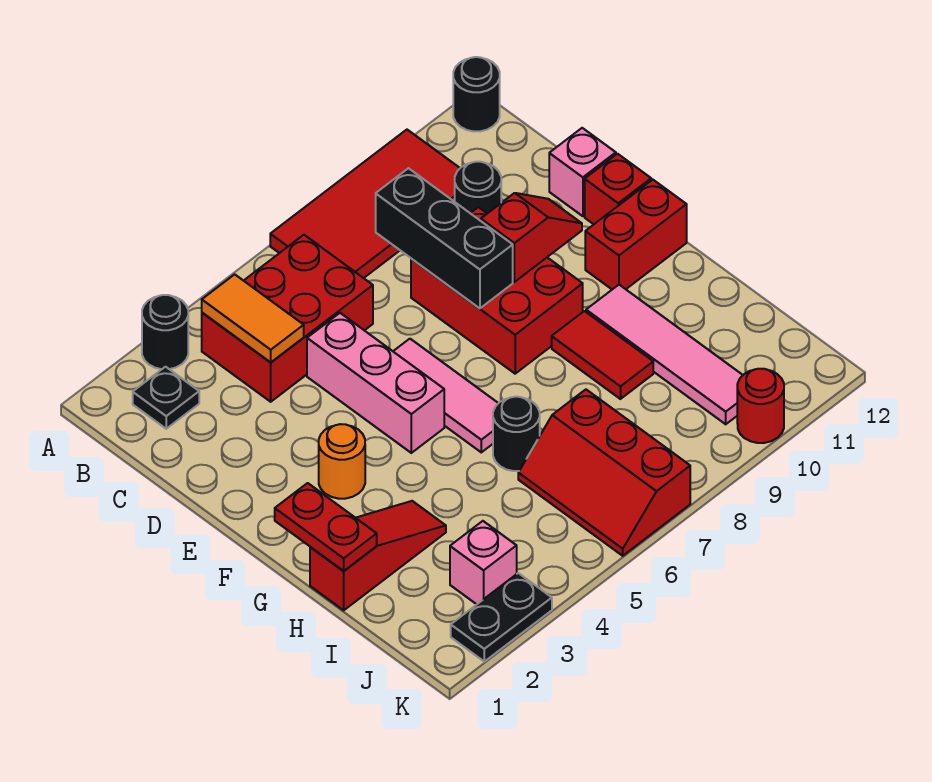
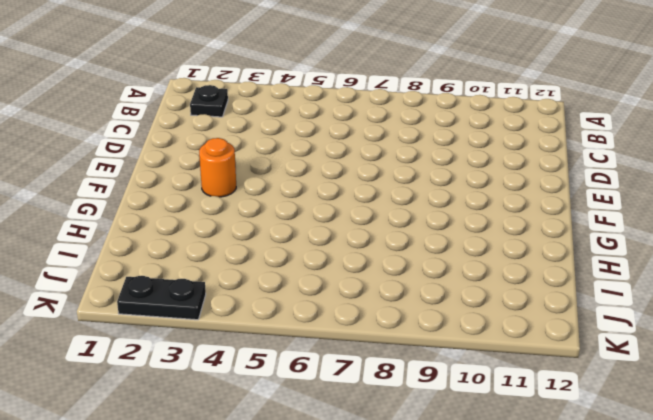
none -> black 1x1 round brick [142,295,188,369]
none -> red 2x4 tile [270,130,460,278]
none -> black 1x1 round brick [453,57,500,131]

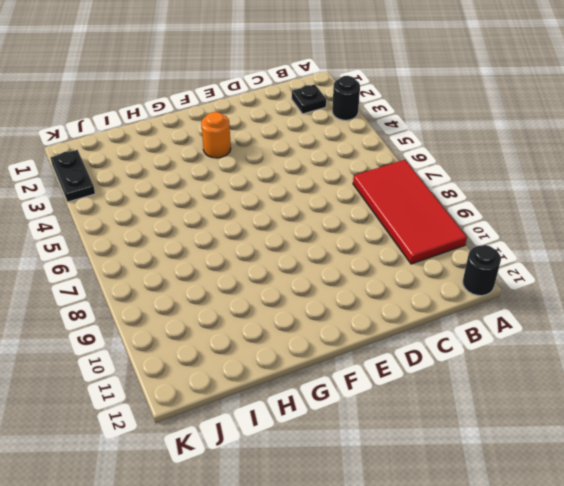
none -> red 2x3 brick [202,235,373,402]
none -> black 1x1 round brick [455,162,501,213]
none -> pink 1x3 brick [307,313,444,453]

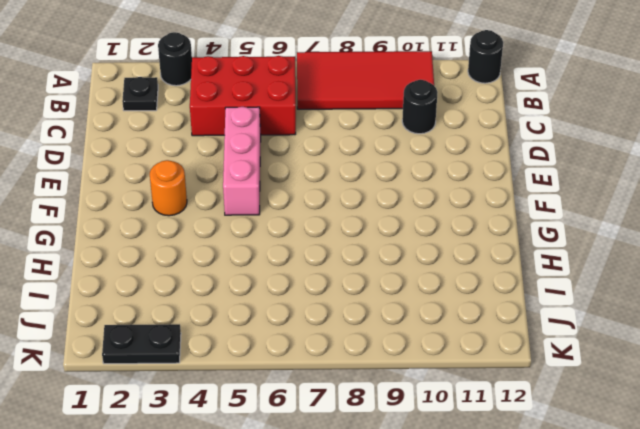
none -> red 2x3 brick [411,207,583,374]
none -> pink 1x1 brick [549,128,616,216]
none -> pink 1x3 tile [393,339,498,452]

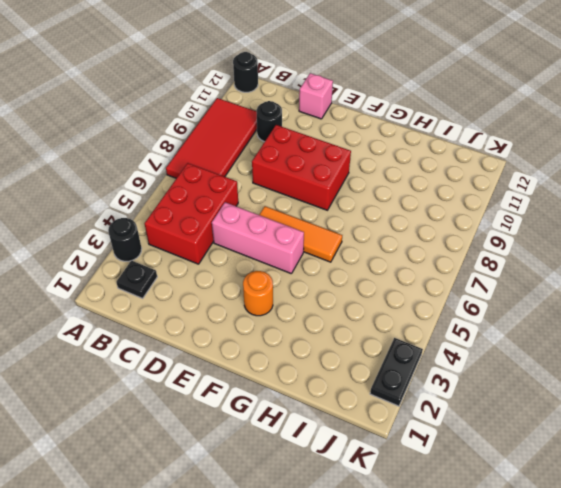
orange 1x3 tile [259,206,342,262] -> pink 1x3 tile [393,339,498,452]
none -> red 1x1 brick [585,154,651,224]
none -> red 1x2 brick [585,180,687,289]
none -> red 1x2 tile [552,311,653,399]

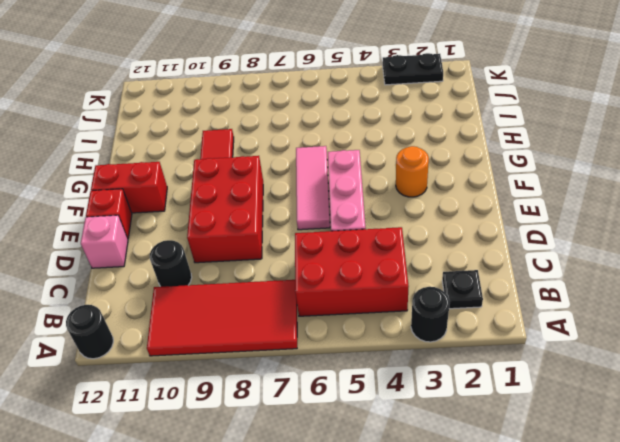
none -> pink 1x4 tile [586,285,743,424]
none -> red 1x3 slope [310,501,446,610]
none -> black 1x1 round brick [493,397,540,471]

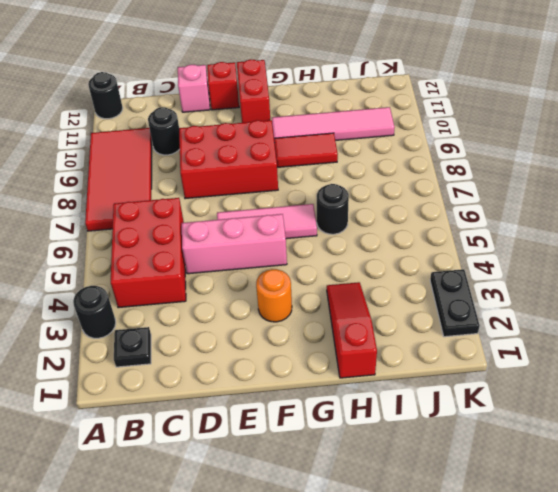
none -> red 2x3 slope [518,390,690,556]
none -> pink 1x1 brick [450,521,517,604]
none -> red 1x1 round brick [737,369,784,443]

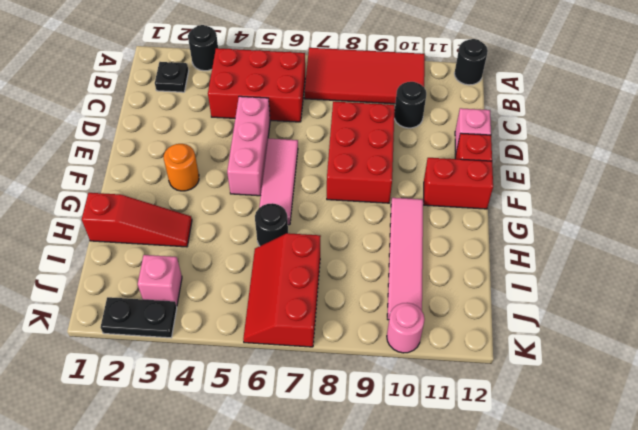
pink 1x1 round brick [387,303,425,353] -> red 1x1 round brick [737,369,784,443]
none -> red 1x2 tile [552,311,653,399]
none -> orange 1x2 tile [202,274,304,362]
none -> black 1x3 brick [376,168,513,308]

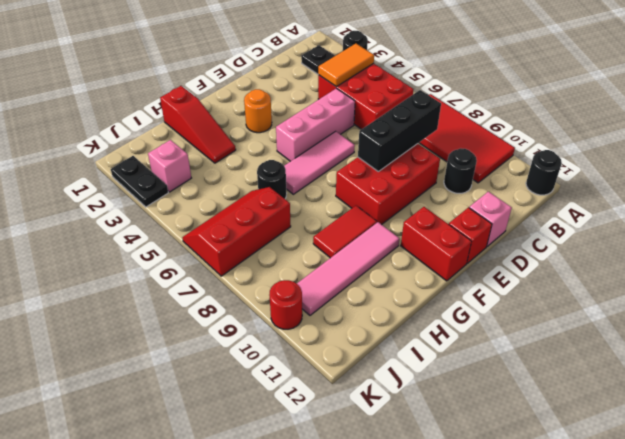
none -> red 1x2 slope [481,193,582,282]
none -> red 1x2 plate [275,483,377,571]

